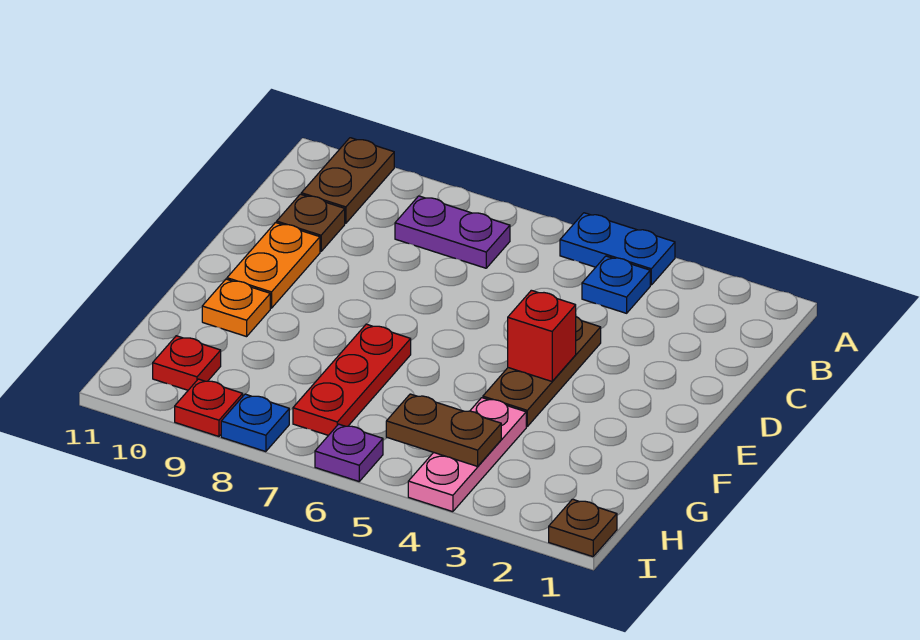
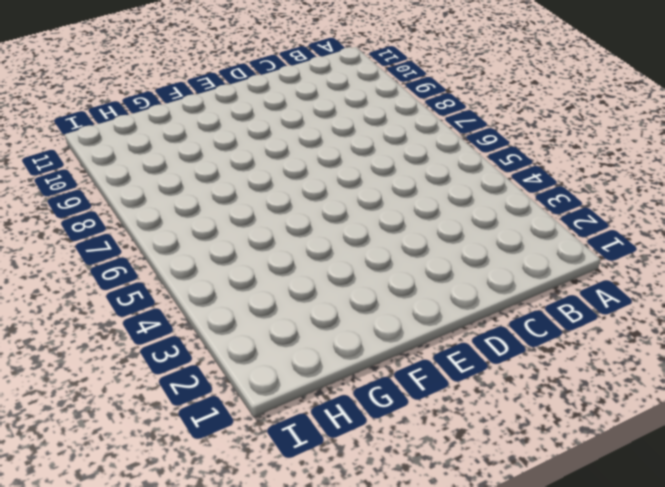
none -> blue 1x2 plate [560,213,675,285]
none -> brown 1x2 plate [301,138,394,223]
none -> blue 1x1 plate [582,256,650,313]

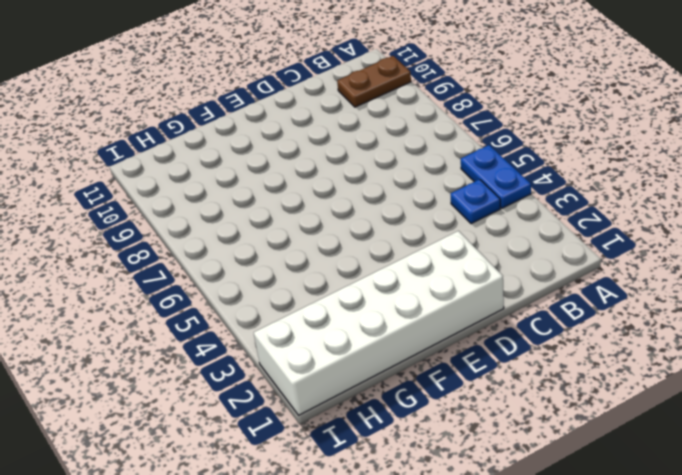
white 2x6 brick [254,231,504,415] -> brown 1x1 plate [549,499,617,557]
none -> purple 1x2 plate [395,196,510,268]
none -> brown 1x1 plate [277,194,345,252]
none -> brown 1x3 plate [483,317,601,427]

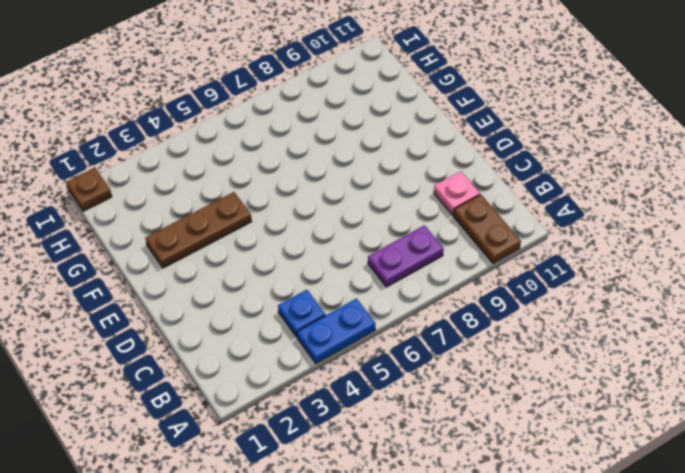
pink 1x1 plate [434,172,480,215] -> brown 1x1 plate [277,194,345,252]
brown 1x3 plate [146,192,252,268] -> brown 1x3 plate turned to [483,317,601,427]
none -> orange 1x2 plate [227,222,320,308]
none -> red 1x3 plate [293,324,411,435]
none -> orange 1x1 plate [202,279,270,337]

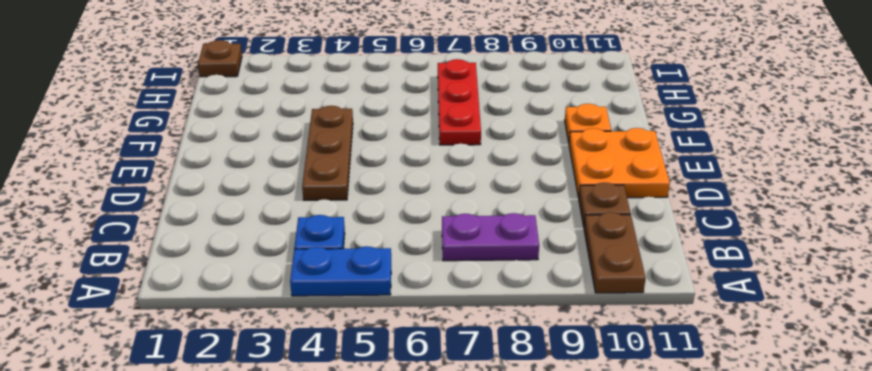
orange 2x2 plate [569,128,670,198] -> orange 1x2 plate [227,222,320,308]
none -> pink 1x3 plate [408,398,526,512]
none -> red 1x1 plate [153,336,221,390]
none -> purple 1x1 plate [315,424,383,481]

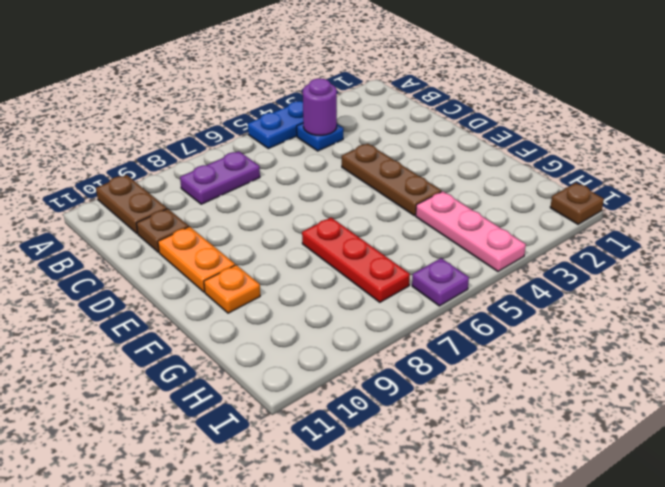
purple 1x1 round brick [303,78,337,136] -> none
none -> red 1x1 plate [153,336,221,390]
none -> blue 1x1 plate [221,394,289,452]
none -> red 1x1 plate [175,379,243,436]

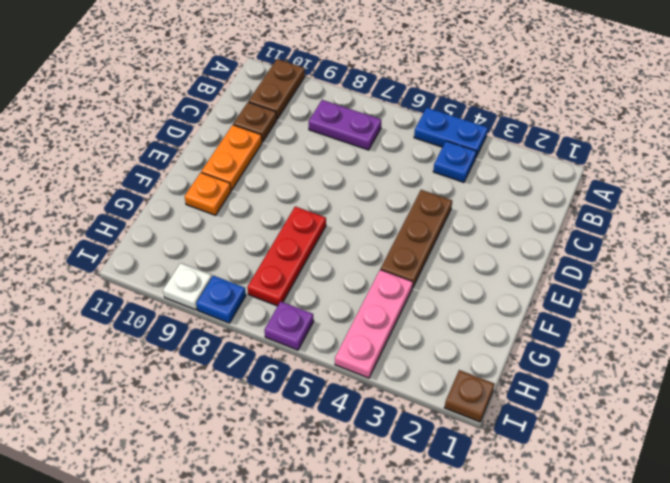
white 1x1 plate [163,263,212,310] -> red 1x1 plate [175,379,243,436]
none -> red 1x1 plate [153,336,221,390]
none -> red 1x1 brick [508,290,576,381]
none -> brown 1x2 plate [386,394,501,466]

